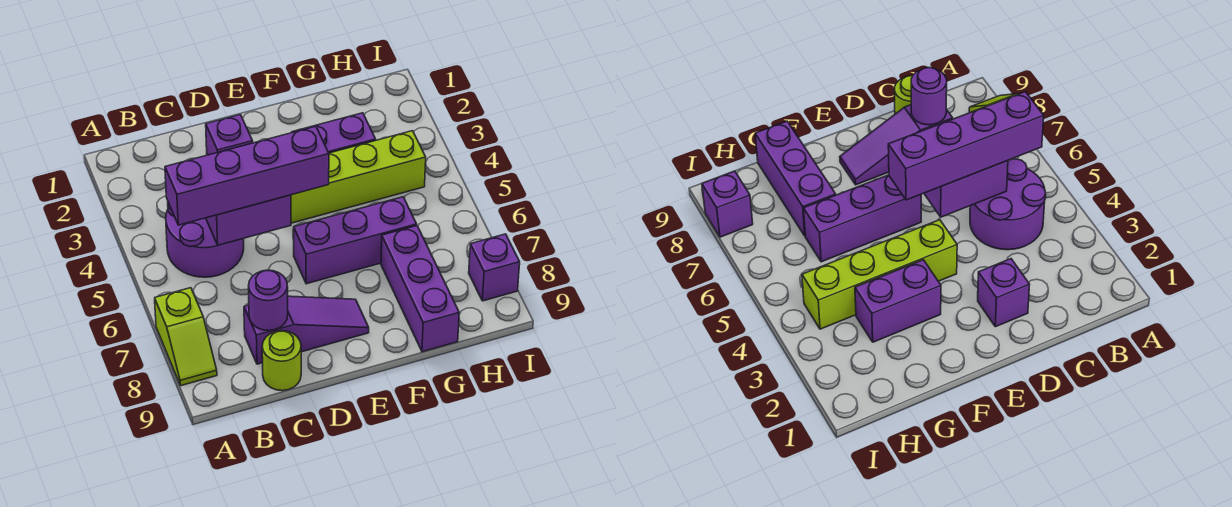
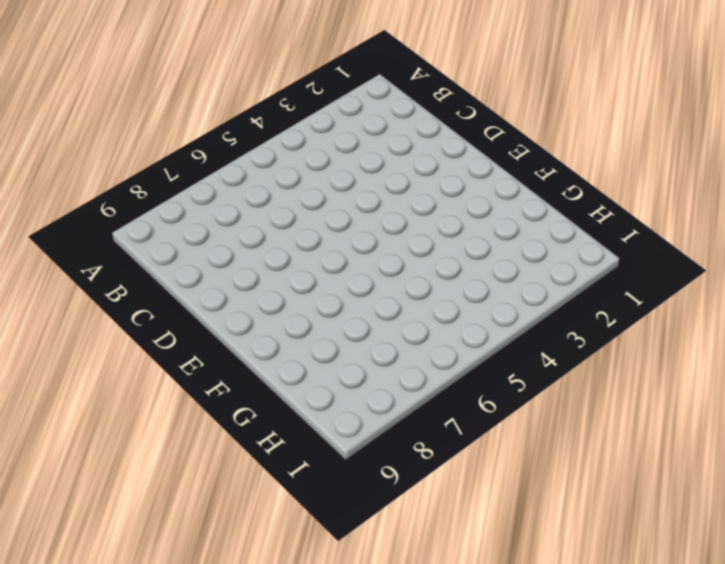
none -> lime 1x2 slope [155,288,217,386]
none -> purple 2x2 round brick [166,202,244,277]
none -> purple 1x3 slope [244,296,369,364]

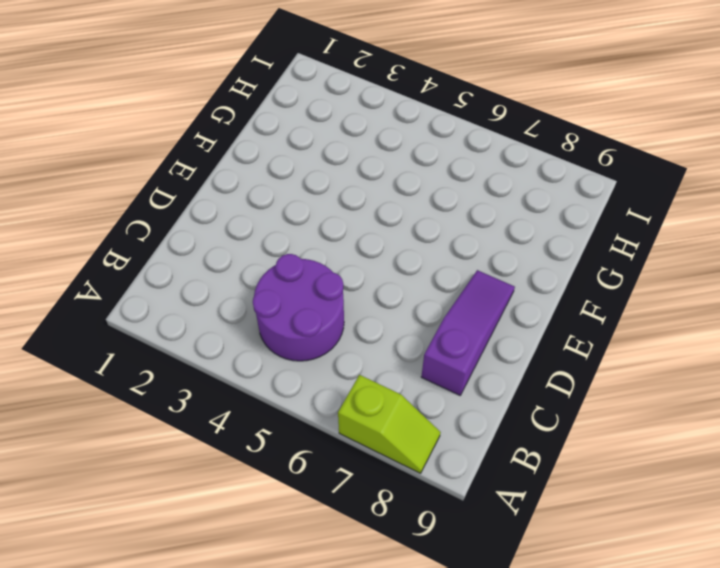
none -> lime 1x1 round brick [262,331,301,391]
none -> purple 1x1 brick [206,115,253,155]
none -> lime 1x4 brick [291,131,426,223]

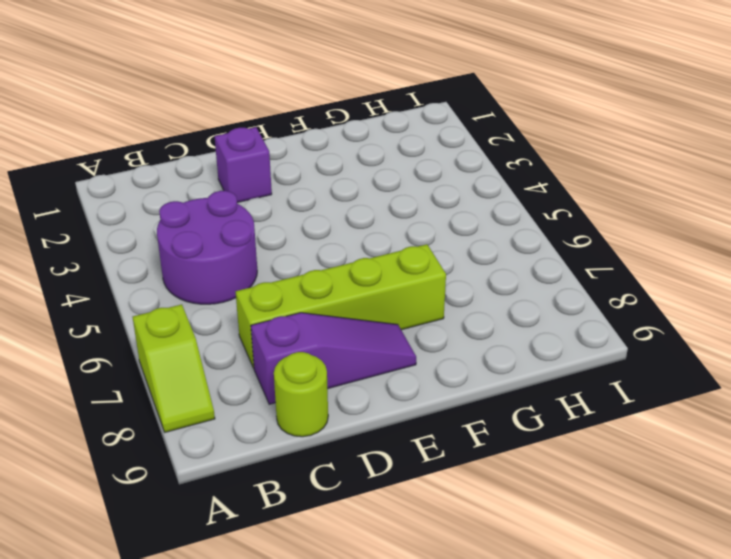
lime 1x4 brick [236,244,446,368] -> lime 1x4 brick moved to [291,131,426,223]
none -> purple 1x3 brick [294,197,417,284]
none -> purple 1x2 brick [292,113,376,153]
none -> purple 1x3 brick [381,226,459,352]

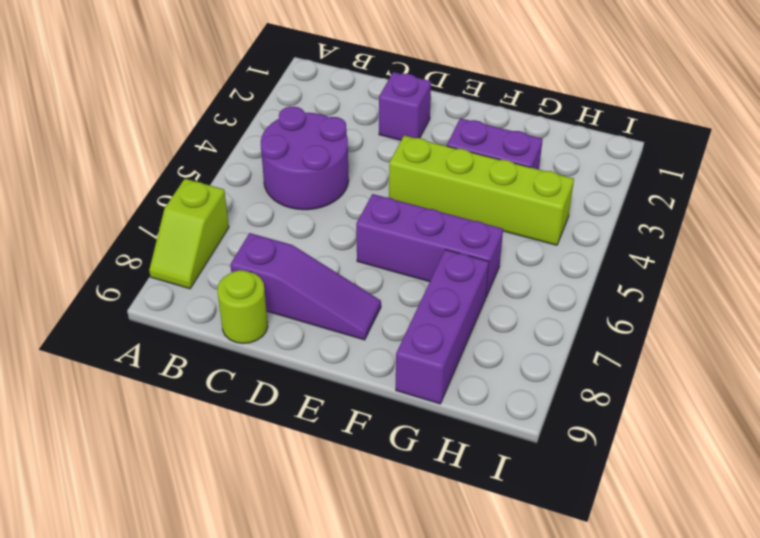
none -> purple 1x1 brick [469,234,520,301]
none -> purple 1x2 brick [206,195,291,245]
none -> purple 1x1 round brick [249,270,288,331]

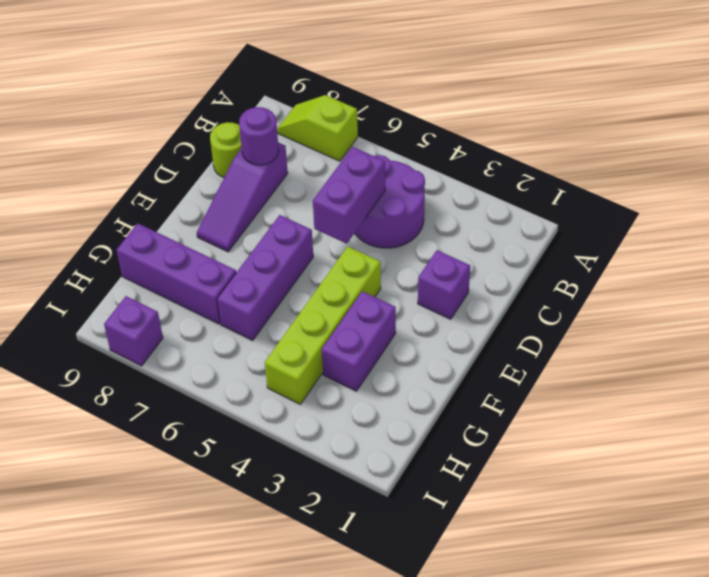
none -> purple 1x4 brick [165,126,329,225]

